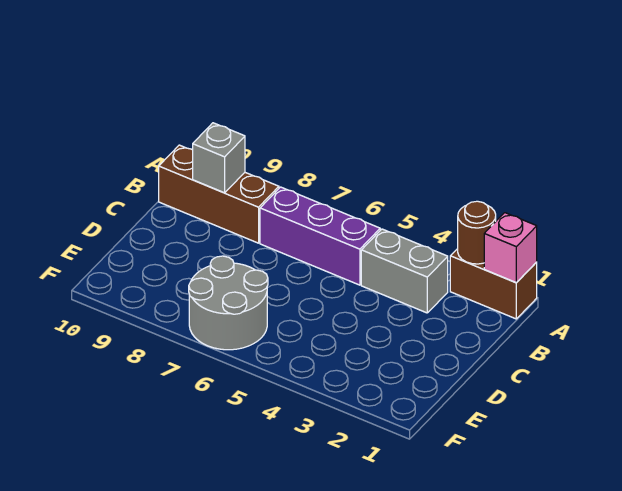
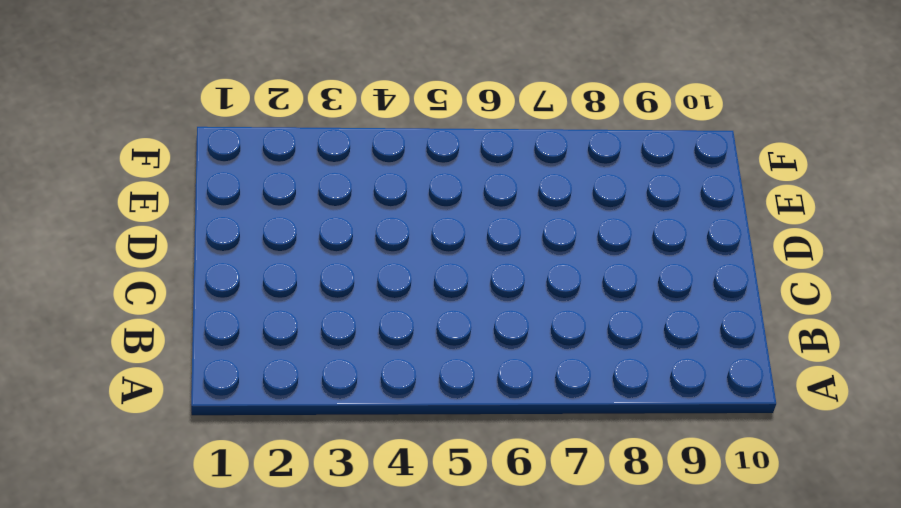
none -> brown 1x2 brick [450,249,537,319]
none -> grey 1x2 brick [361,229,448,313]

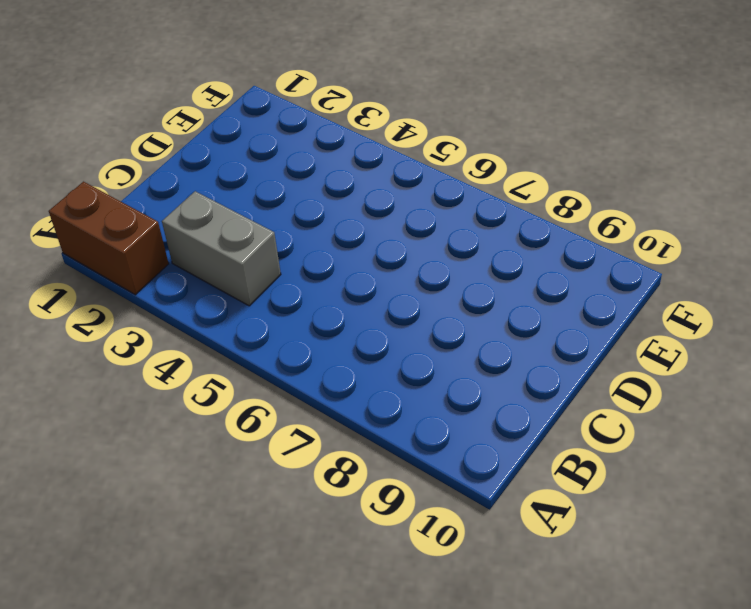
none -> purple 1x3 brick [260,187,380,285]
none -> brown 1x3 brick [159,145,279,243]

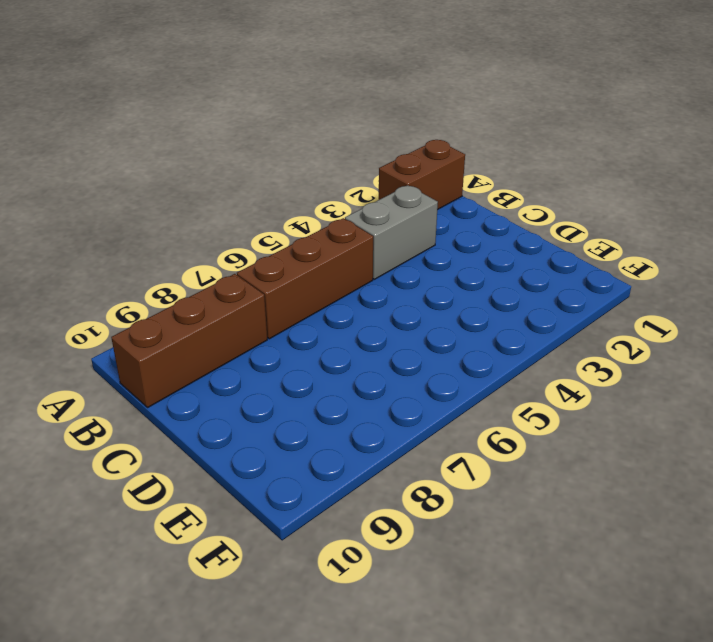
brown 1x3 brick [237,218,373,339] -> purple 1x3 brick [260,187,380,285]
none -> grey 2x2 round brick [189,256,268,350]
none -> pink 1x1 brick [484,213,537,283]

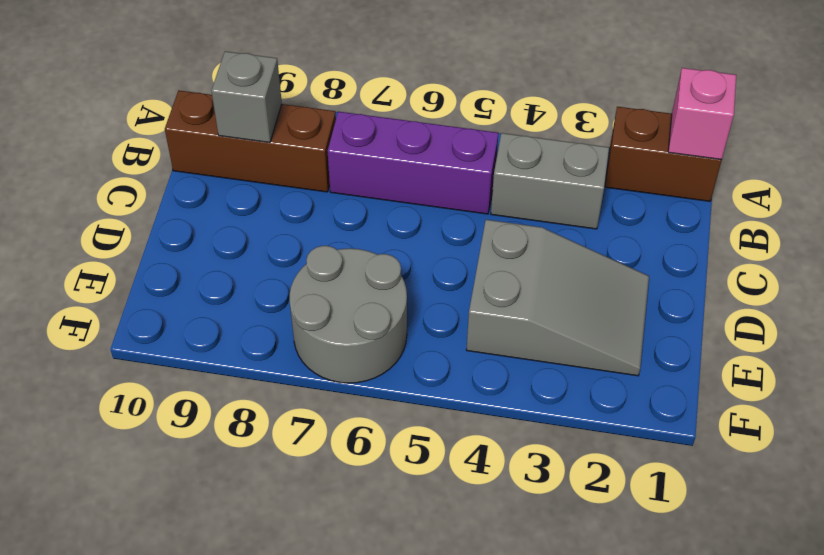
grey 2x3 slope [467,220,649,376] -> none
none -> brown 1x1 round brick [458,201,496,264]

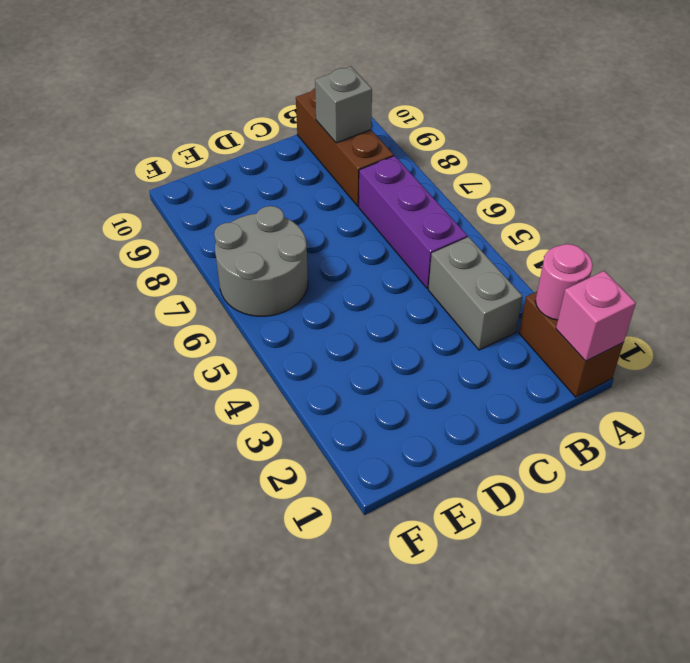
pink 1x1 round brick [535,244,593,320] -> brown 1x1 round brick [458,201,496,264]

